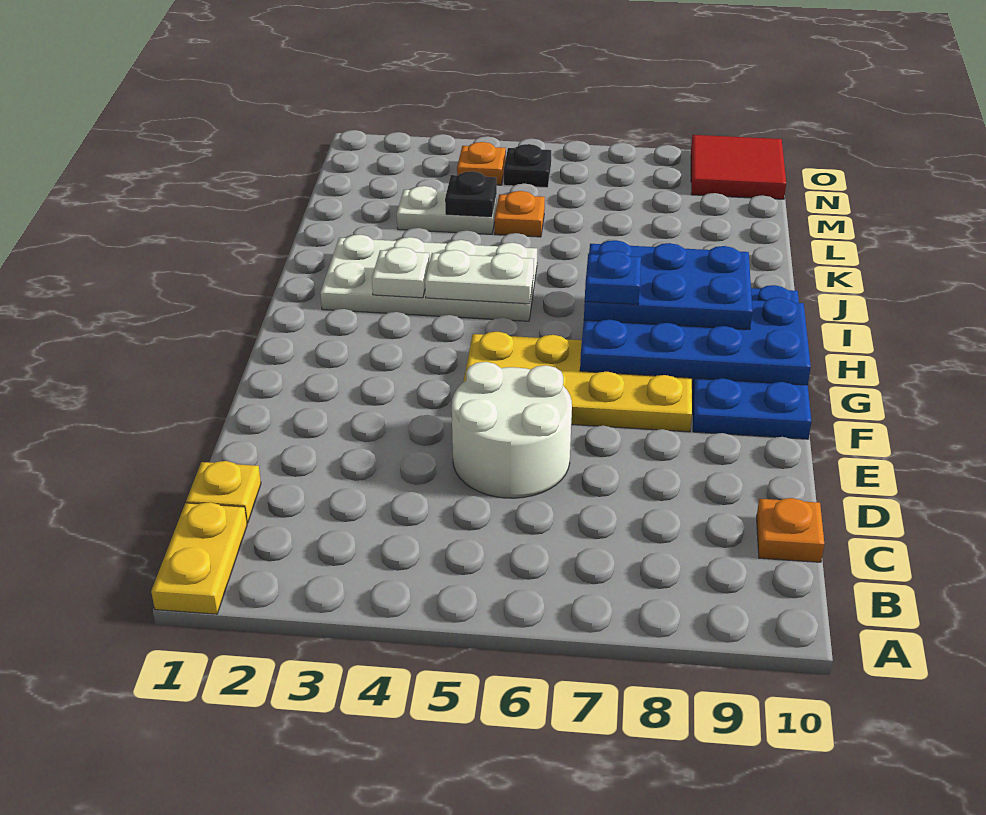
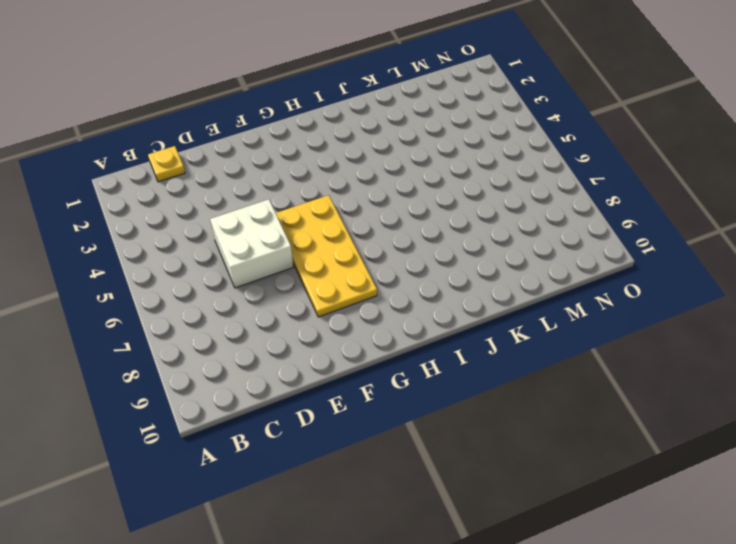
white 2x2 brick [210,199,293,288] -> white 2x2 round brick [452,362,572,498]
none -> yellow 1x2 plate [151,502,247,614]
none -> orange 1x1 plate [757,498,824,562]
none -> blue 2x4 plate [693,285,811,439]

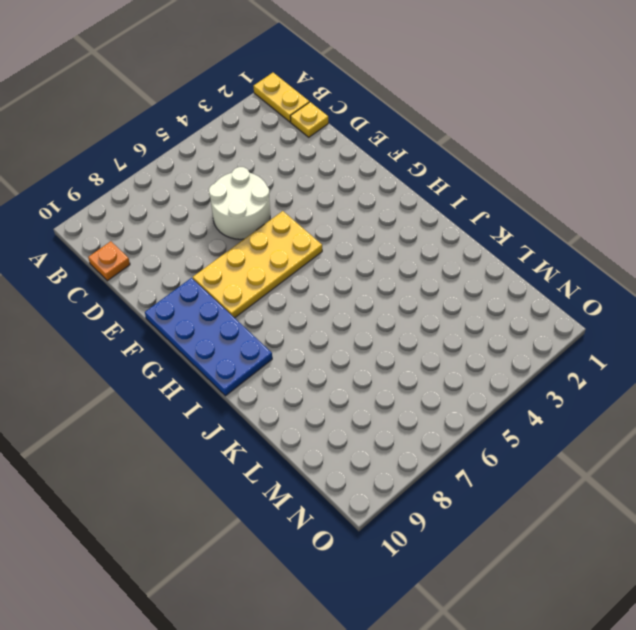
none -> white 2x4 plate [320,235,537,321]
none -> white 1x2 plate [397,186,497,234]
none -> orange 1x1 plate [495,191,545,237]

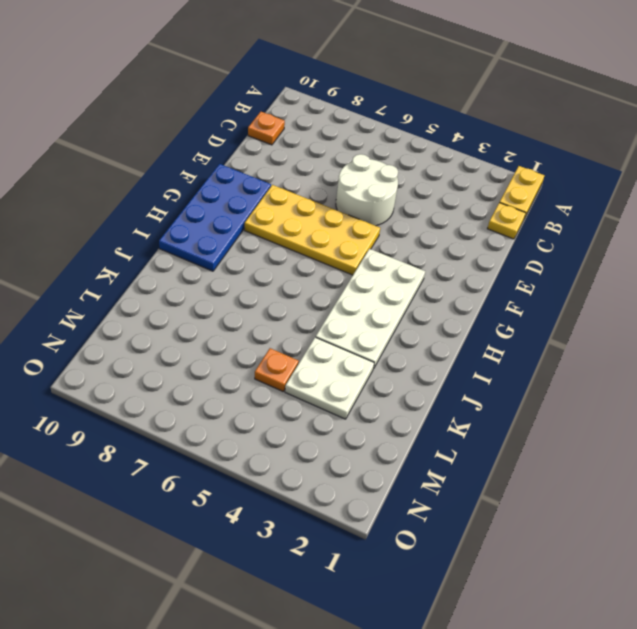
white 2x4 plate [316,249,425,369] -> white 2x4 plate turned to [320,235,537,321]
white 2x2 plate [285,337,374,419] -> white 1x2 plate [397,186,497,234]
none -> orange 1x1 plate [457,142,506,185]
none -> black 1x1 plate [504,144,551,188]
none -> red 2x2 tile [691,135,786,199]

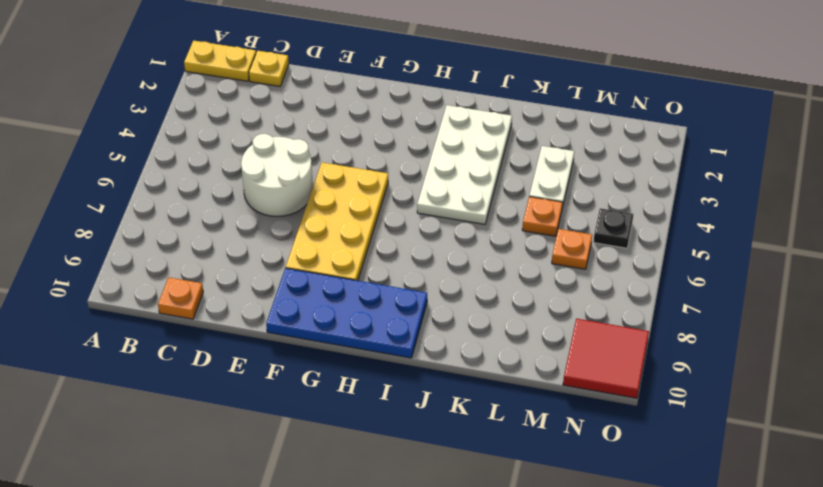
orange 1x1 plate [552,229,592,269] -> orange 1x1 plate moved to [457,142,506,185]
none -> blue 2x4 plate [580,297,811,385]
none -> white 1x1 plate [372,247,430,298]
none -> white 1x2 plate [425,250,534,304]

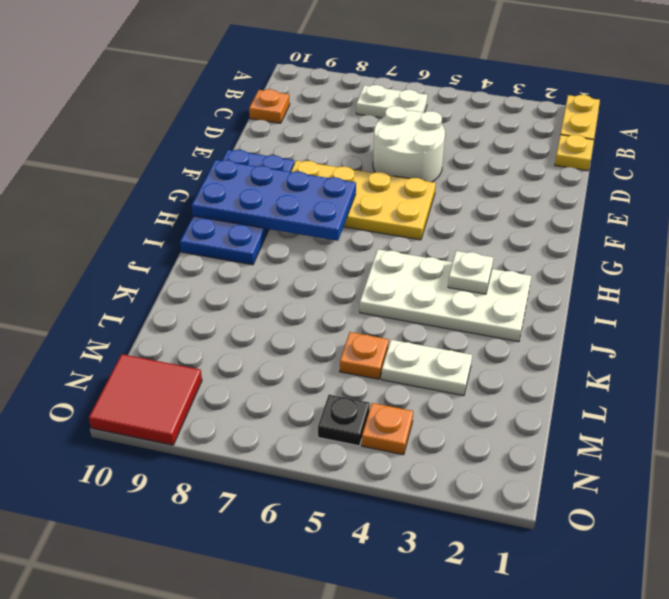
white 1x2 plate [356,85,428,118] -> white 1x2 plate moved to [425,250,534,304]
none -> black 1x1 plate [445,171,497,218]
none -> blue 2x3 plate [584,240,752,330]
none -> blue 1x1 plate [585,251,641,305]

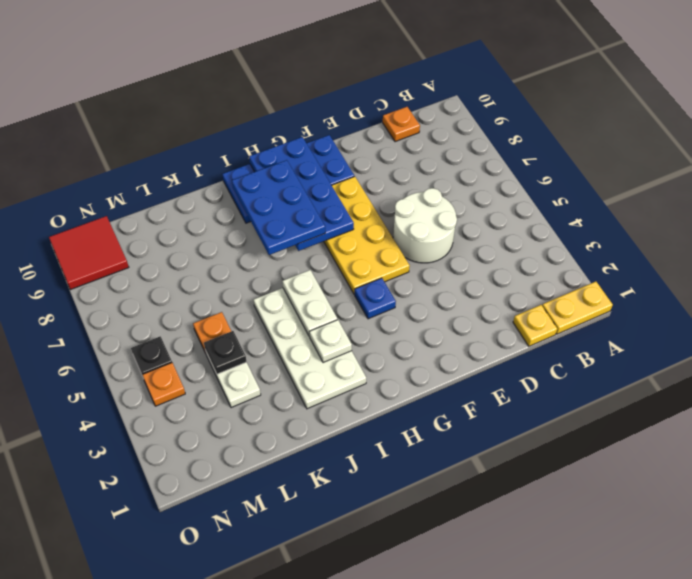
blue 1x1 plate [355,278,396,319] -> blue 1x1 plate moved to [585,251,641,305]

